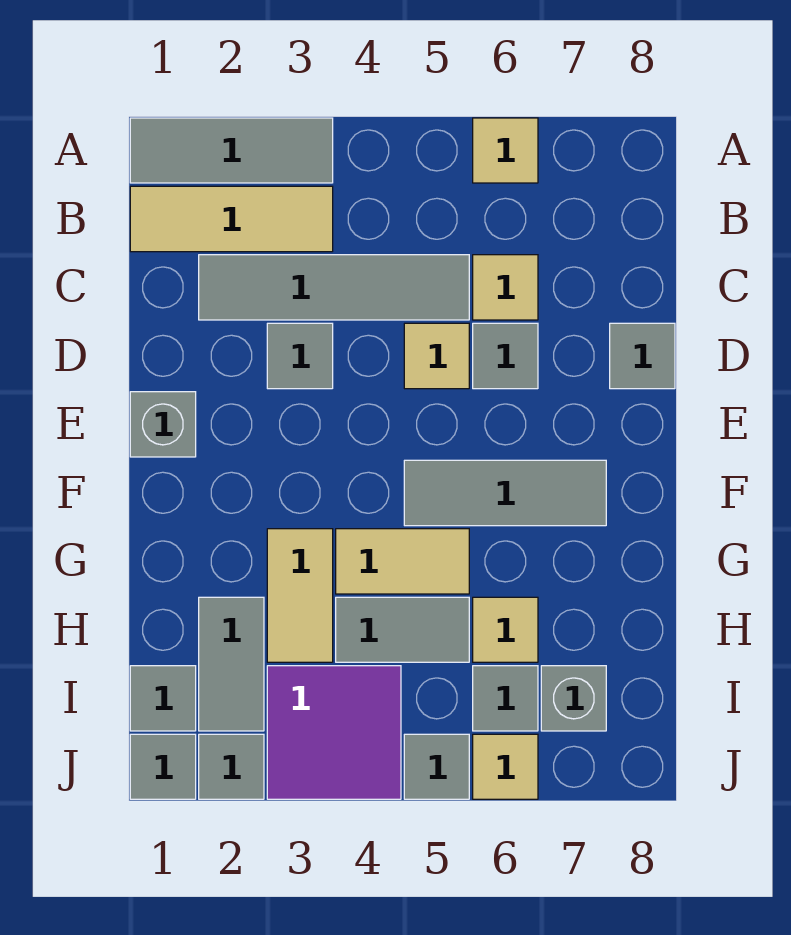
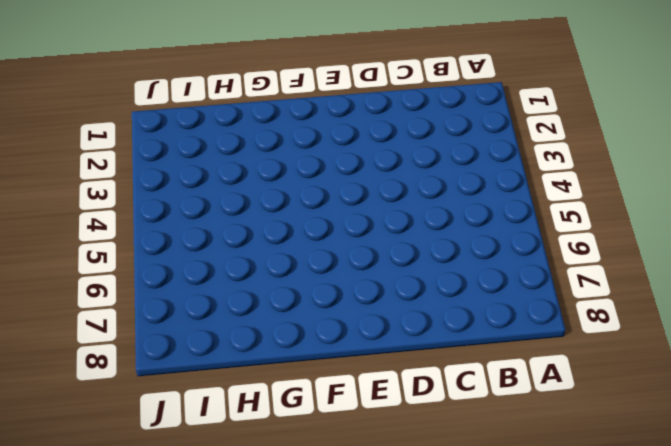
none -> grey 1x3 tile [130,118,333,183]
none -> tan 1x1 tile [473,118,538,183]
none -> tan 1x3 tile [130,186,333,252]

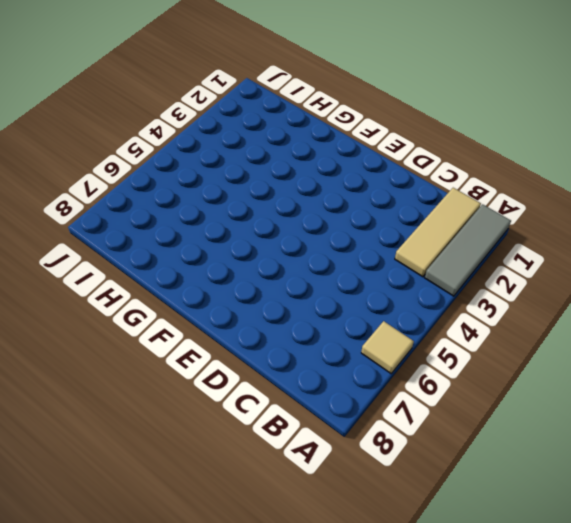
none -> grey 1x4 tile [199,255,469,320]
none -> tan 1x1 tile [473,255,538,320]
none -> grey 1x1 tile [267,323,333,389]

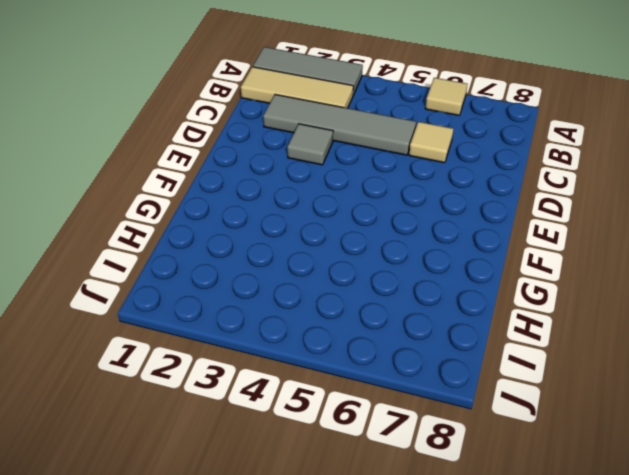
none -> tan 1x1 tile [404,323,469,389]
none -> grey 1x1 tile [473,323,538,389]
none -> grey 1x1 tile [610,323,675,389]

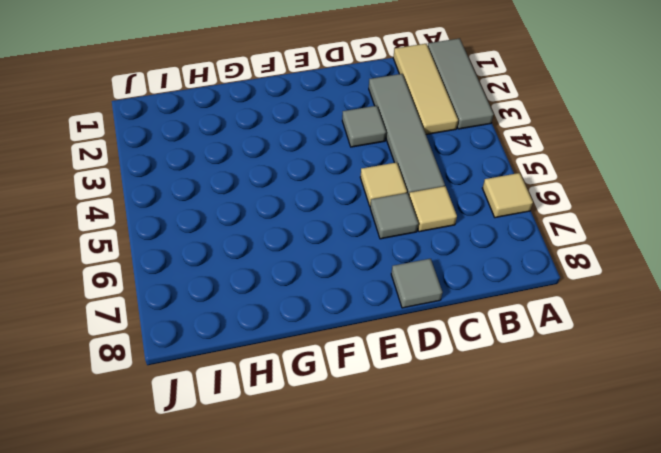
none -> grey 1x1 brick [130,392,196,457]
none -> grey 1x3 tile [404,460,606,526]
none -> tan 1x2 tile [267,529,333,662]

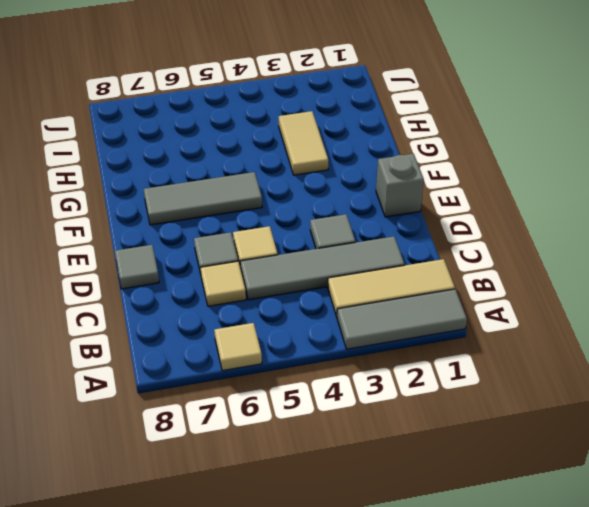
none -> tan 1x2 tile [336,529,469,594]
none -> grey 1x2 tile [199,597,264,731]
none -> grey 1x2 tile [336,597,469,662]

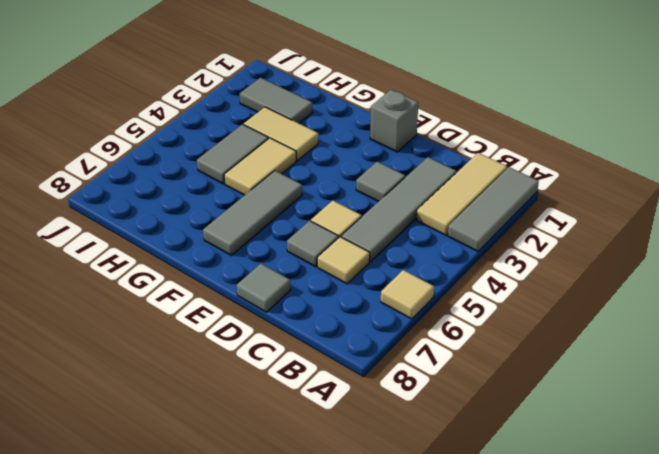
none -> tan 1x1 tile [473,597,538,662]
none -> grey 1x1 tile [130,666,196,731]
none -> purple 2x2 tile [267,666,401,799]

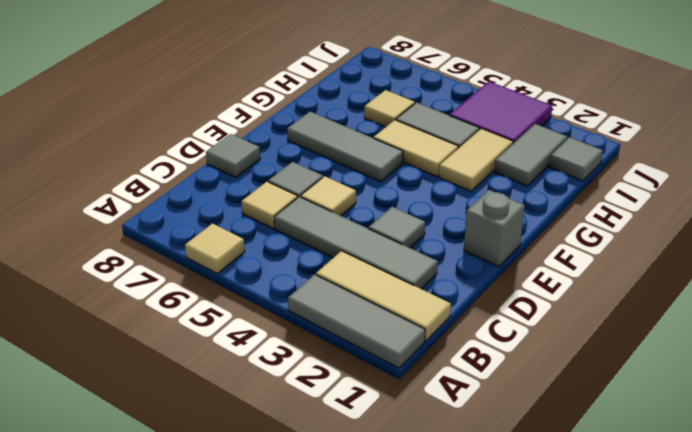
none -> grey 1x1 tile [473,666,538,731]
none -> grey 1x1 brick [541,666,606,731]
none -> grey 1x1 tile [130,734,196,799]

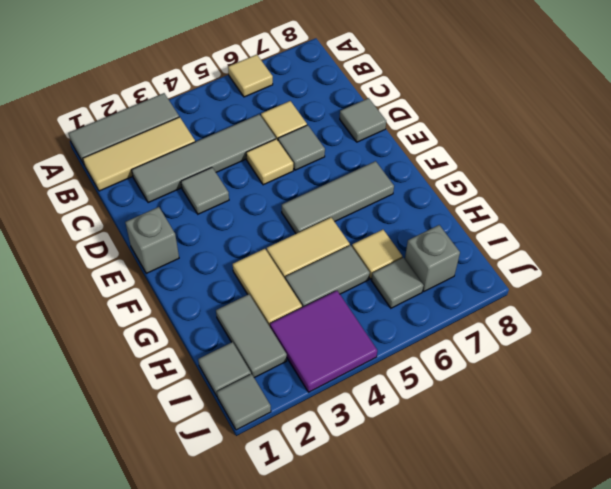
none -> grey 1x1 tile [199,734,264,799]
none -> grey 1x1 tile [404,734,469,799]
none -> tan 1x1 tile [473,734,538,799]

